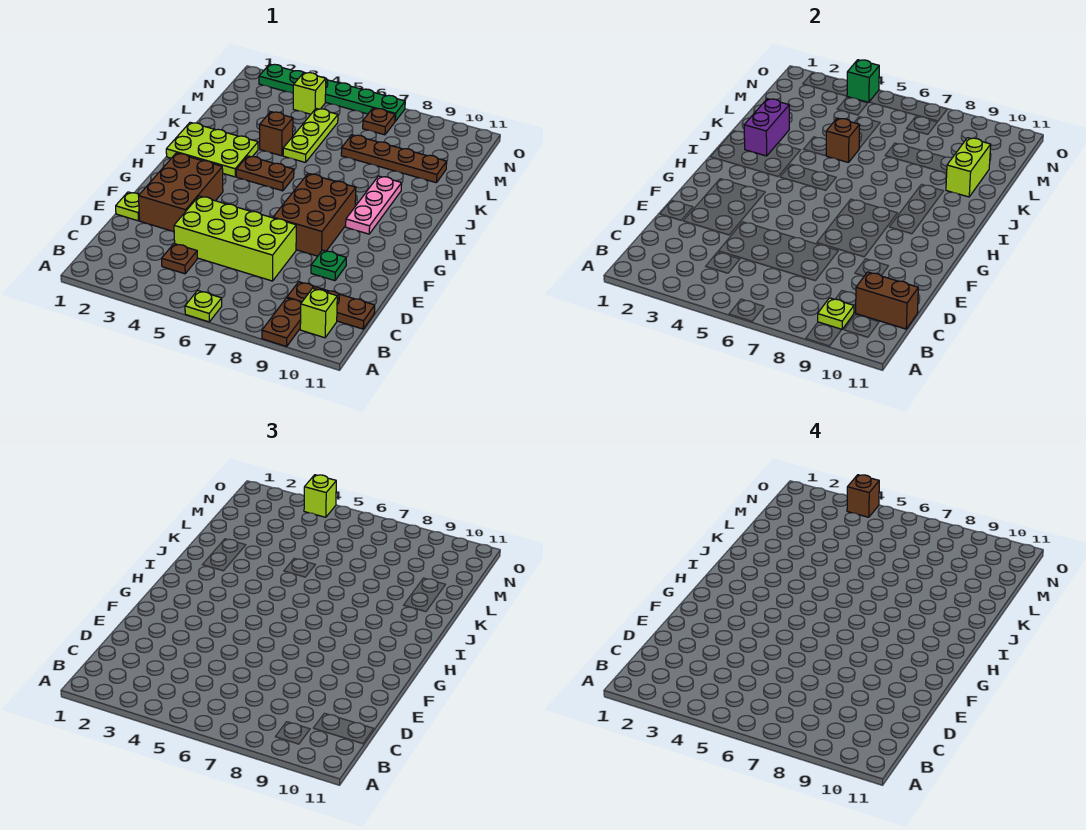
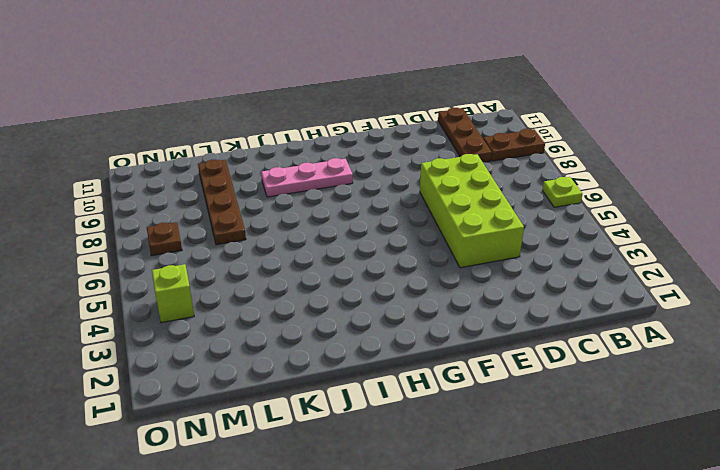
none -> lime 1x1 brick [300,288,337,338]
none -> brown 1x1 plate [162,244,197,274]
none -> lime 1x1 plate [116,192,140,221]

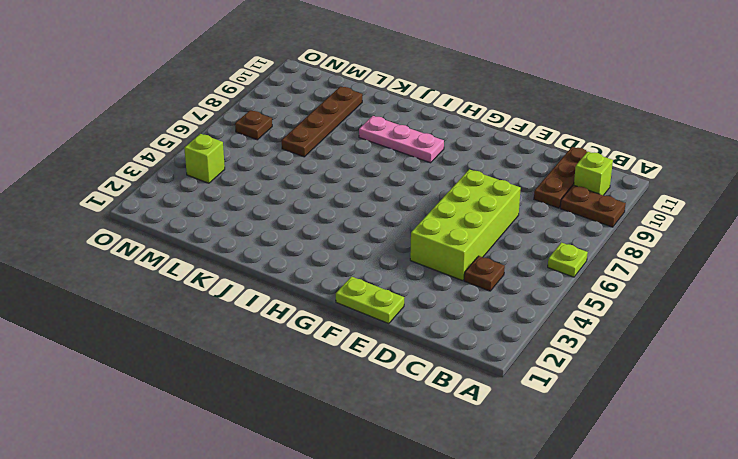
lime 1x2 plate [336,277,404,324] -> lime 1x1 plate [116,192,140,221]
none -> brown 2x3 brick [139,153,223,232]
none -> green 1x1 plate [311,250,346,281]
none -> brown 2x3 brick [273,174,356,256]

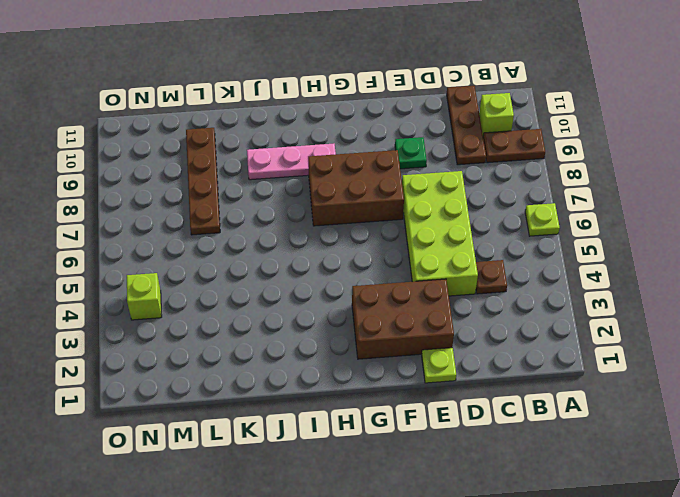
none -> lime 2x3 plate [166,122,258,177]
none -> brown 1x2 plate [236,156,294,191]
none -> brown 1x1 brick [260,112,293,156]

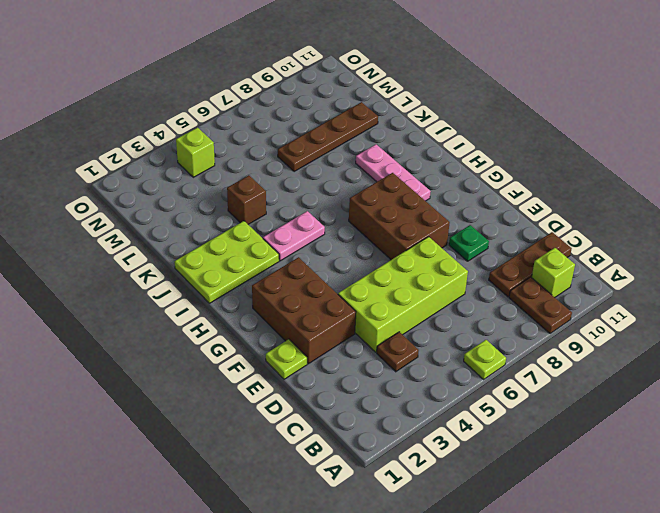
pink 1x2 plate [263,211,325,261] -> brown 1x2 plate [236,156,294,191]
none -> lime 1x3 plate [283,109,338,163]
none -> brown 1x1 plate [363,108,395,135]
none -> green 1x6 plate [259,64,405,121]

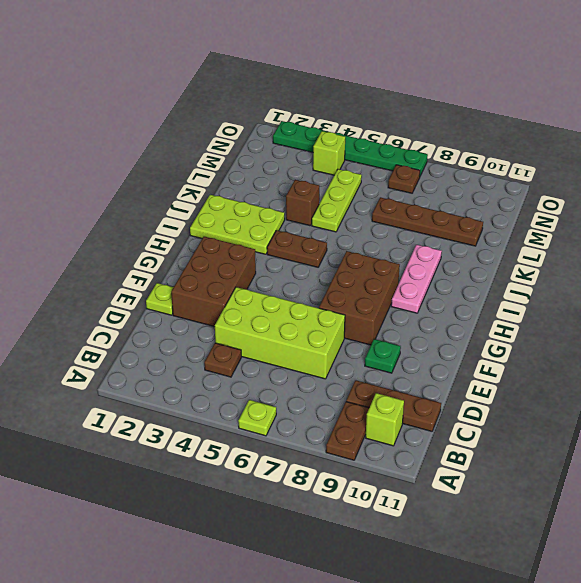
none -> lime 1x1 plate [818,298,854,330]
none -> brown 1x2 brick [856,272,918,329]
none -> purple 1x2 brick [744,99,789,156]

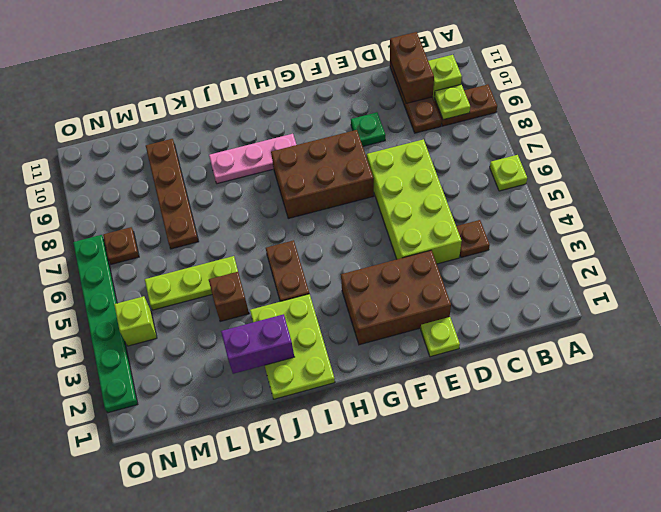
none -> brown 1x1 brick [826,118,860,163]
none -> lime 1x2 brick [946,138,991,197]
none -> green 1x1 brick [847,60,879,102]

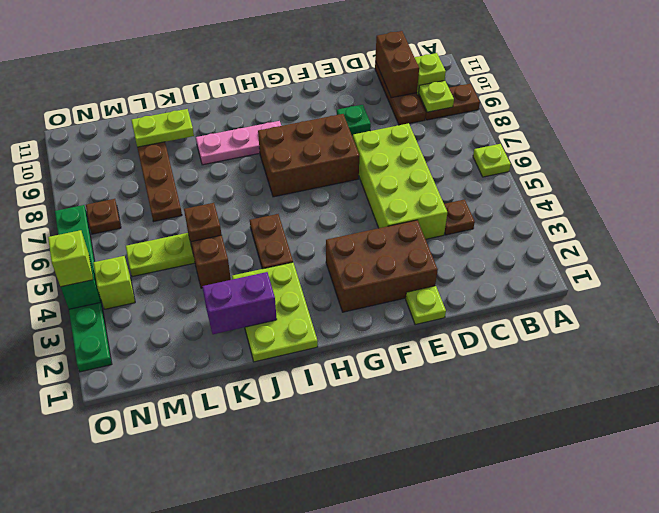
lime 1x2 plate [131,109,194,147] -> lime 1x2 brick [946,138,991,197]
none -> brown 1x1 brick [847,475,879,517]

